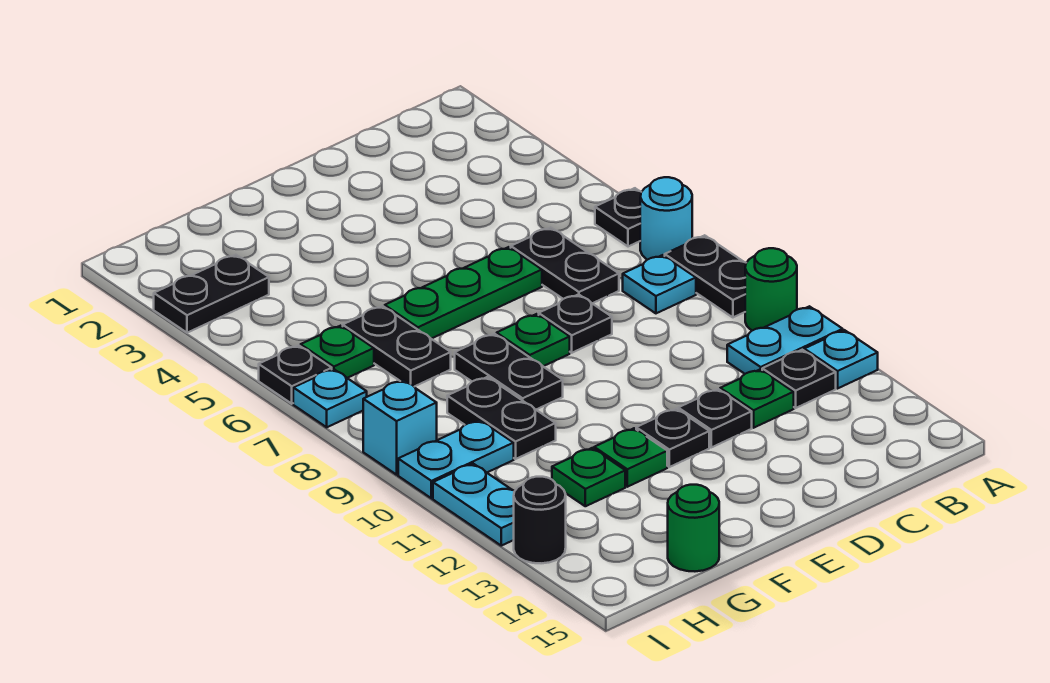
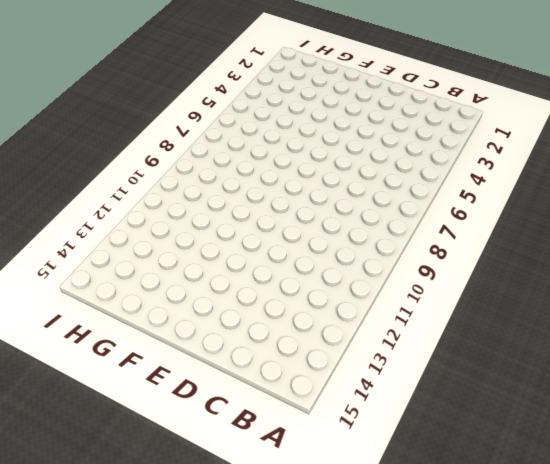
none -> black 1x1 plate [595,188,641,247]
none -> cyan 1x1 round brick [640,177,692,260]
none -> black 1x2 plate [665,235,746,317]

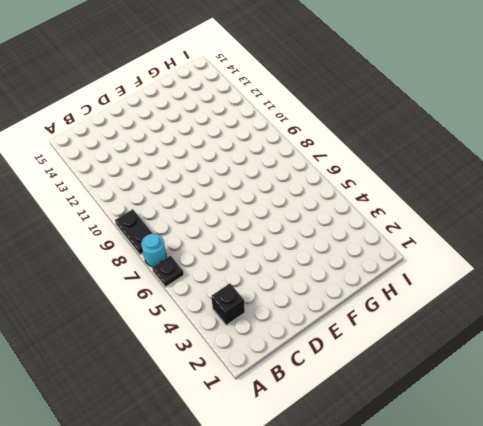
black 1x1 brick [211,284,245,325] -> none
none -> green 1x1 round brick [745,248,797,331]
none -> cyan 1x2 plate [727,306,843,374]
none -> cyan 1x1 plate [804,330,878,388]

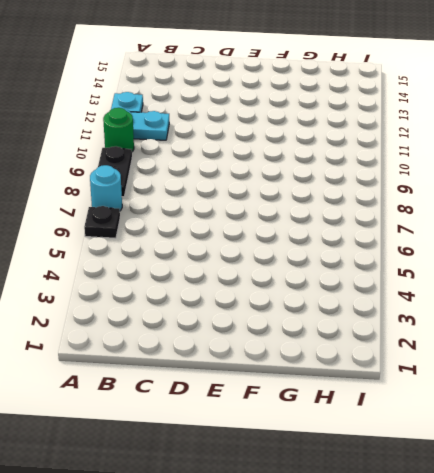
none -> cyan 1x1 plate [623,255,696,313]
none -> black 1x1 plate [762,350,836,408]
none -> black 1x2 plate [511,227,619,303]

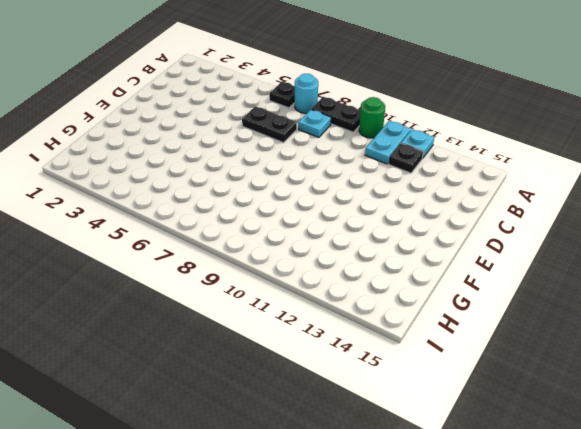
none -> green 1x1 plate [720,369,794,428]
none -> green 1x3 plate [385,247,542,339]
none -> black 1x1 plate [539,294,612,353]

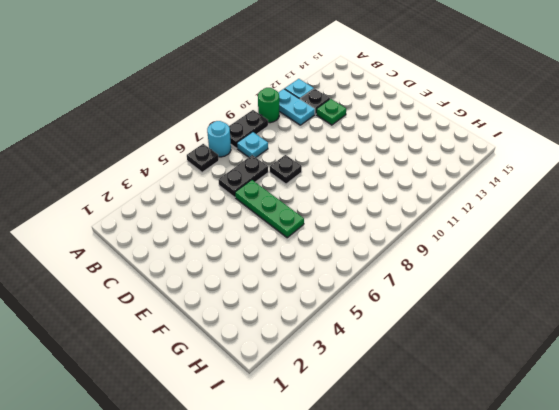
none -> black 1x1 plate [678,389,752,447]
none -> green 1x1 plate [497,314,570,366]
none -> black 1x1 plate [636,409,709,467]

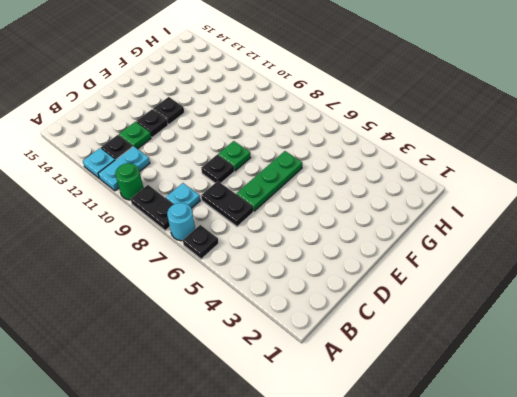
none -> black 1x2 plate [455,334,563,409]
none -> green 1x1 plate [594,428,667,487]
none -> black 1x2 plate [343,306,451,387]

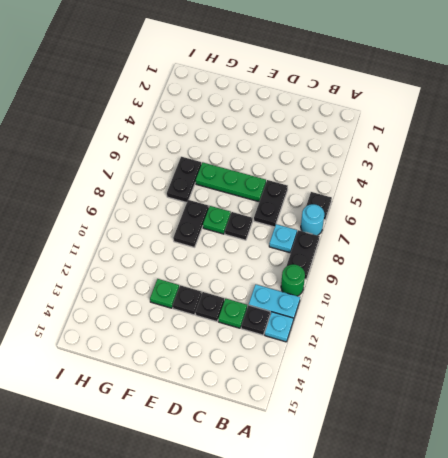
none -> black 1x2 plate [447,377,556,459]
none -> green 1x1 plate [552,448,625,506]
none -> green 1x1 round brick [668,485,719,571]

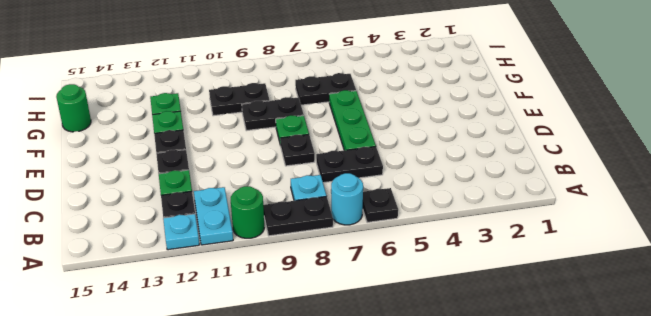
none -> black 1x2 plate [154,255,269,333]
none -> green 1x1 plate [301,326,374,378]
none -> cyan 1x2 plate [398,420,514,498]

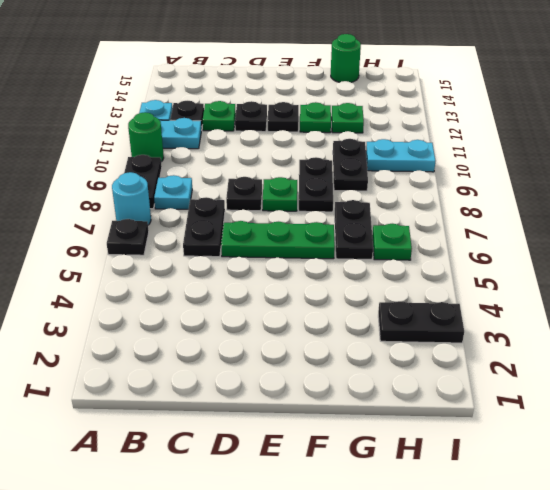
none -> black 1x1 plate [259,345,332,404]
none -> cyan 1x1 plate [293,369,367,427]
none -> cyan 1x1 brick [363,380,437,475]

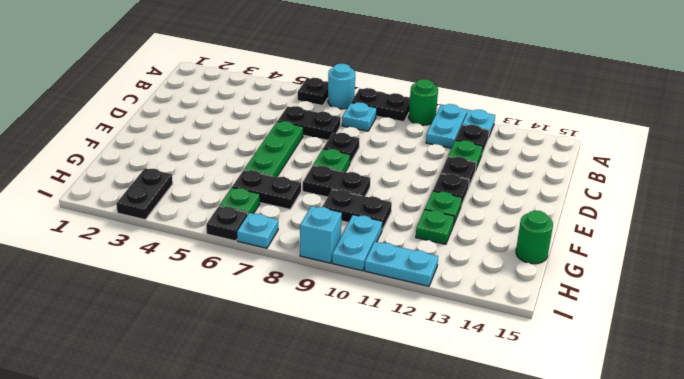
none -> black 1x1 round brick [514,477,566,563]

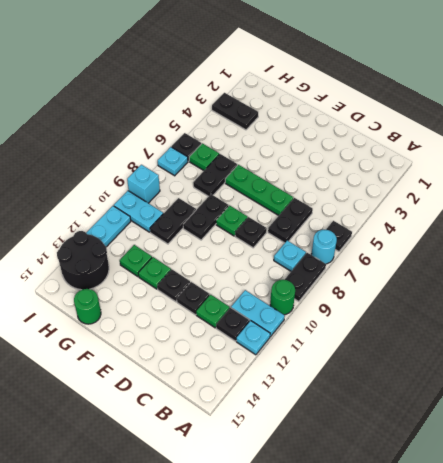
black 2x2 round brick [57,231,109,290] -> black 1x1 round brick [514,477,566,563]

